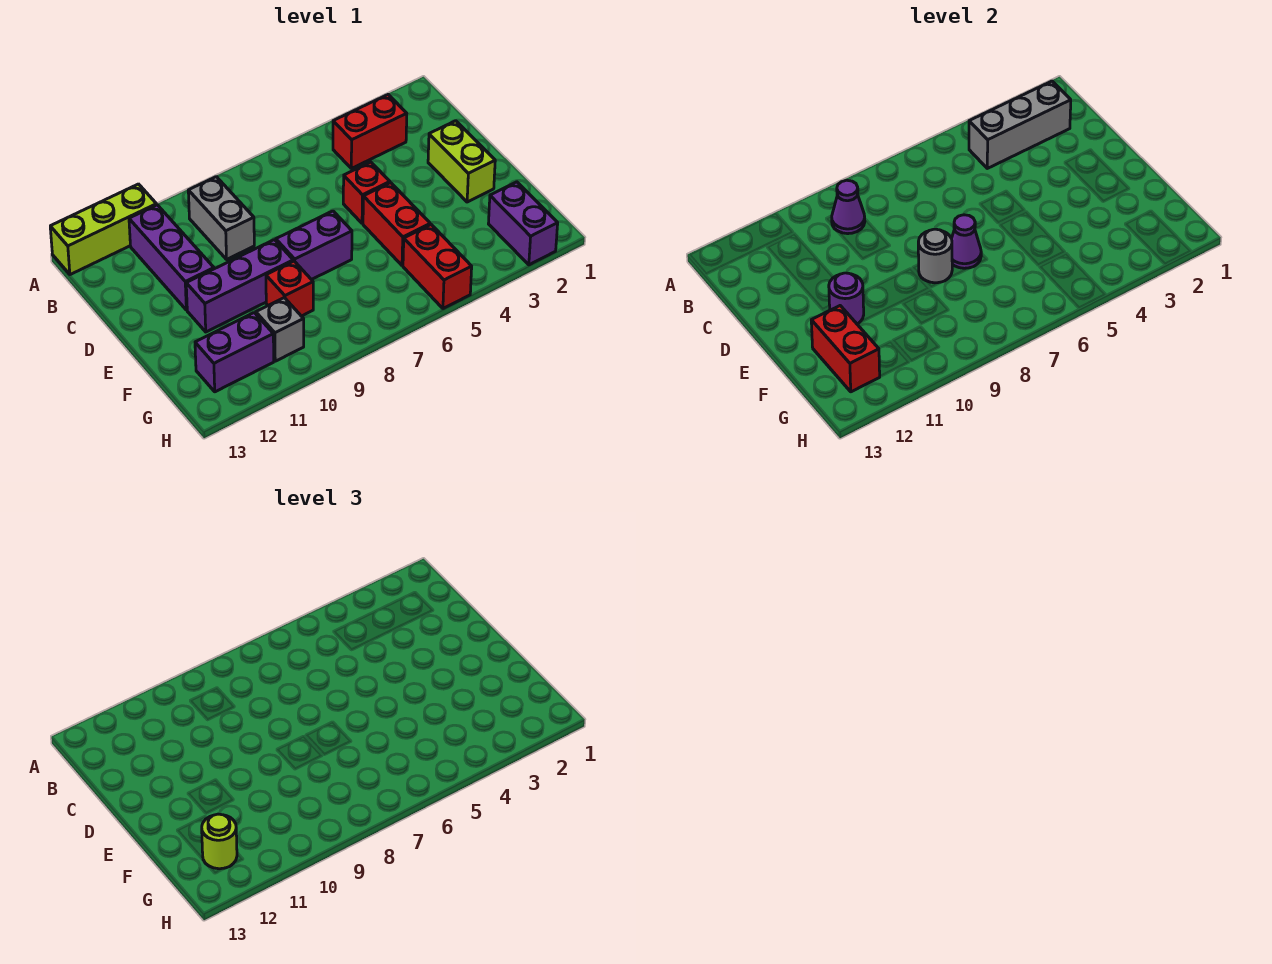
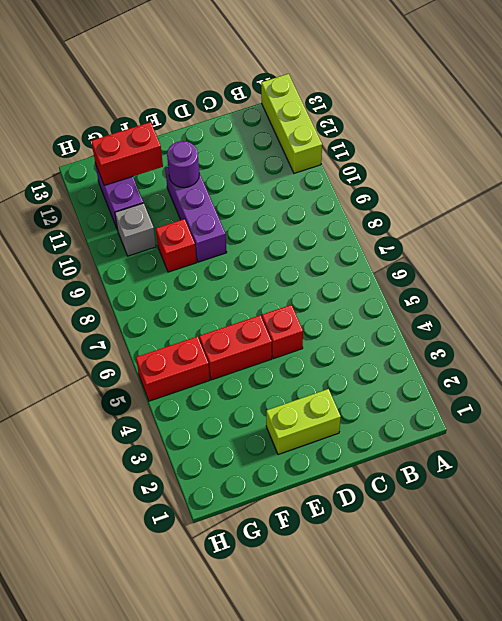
none -> red 1x2 brick [333,95,407,168]
none -> grey 1x2 brick [188,177,254,259]
none -> purple 1x3 brick [129,205,214,310]

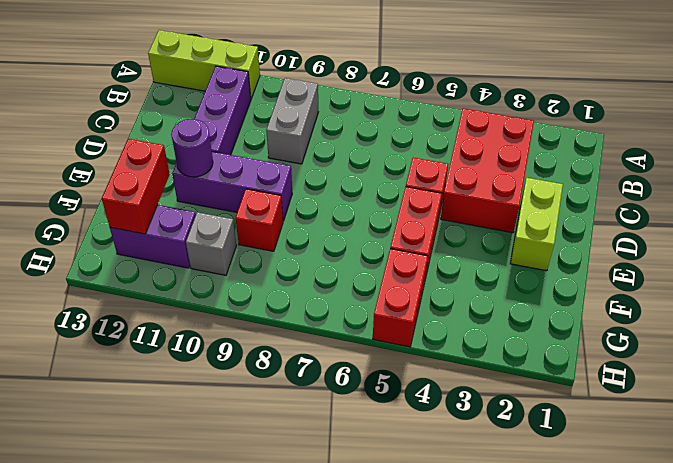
red 2x3 brick [441,108,534,233] -> red 1x2 brick [333,95,407,168]
none -> purple 1x2 brick [276,211,352,280]
none -> purple 1x2 brick [488,182,558,265]
none -> grey 1x3 brick [969,81,1071,168]

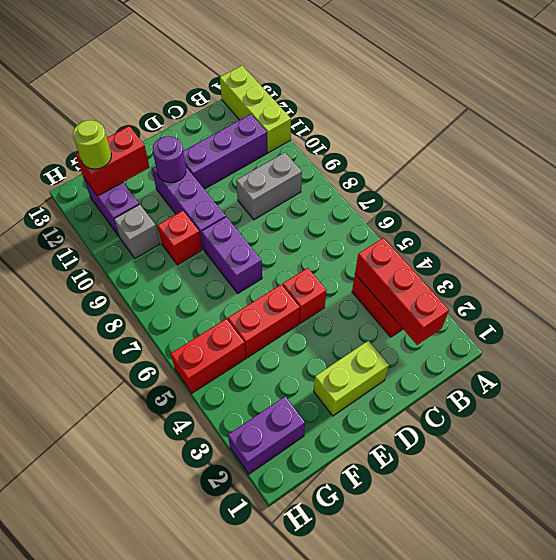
red 1x3 brick [355,238,449,345] -> grey 1x3 brick [969,81,1071,168]
none -> purple 1x1 cone [832,180,865,234]
none -> purple 1x1 cone [952,215,981,268]
none -> grey 1x1 round brick [918,229,952,283]

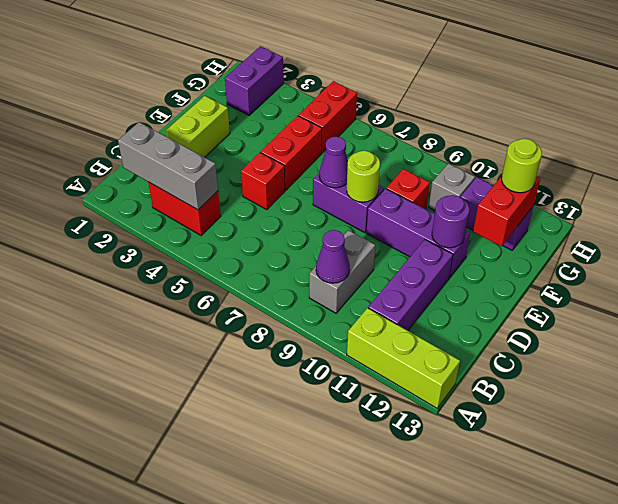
lime 1x1 round brick [347,151,380,202] -> grey 1x1 round brick [918,229,952,283]

